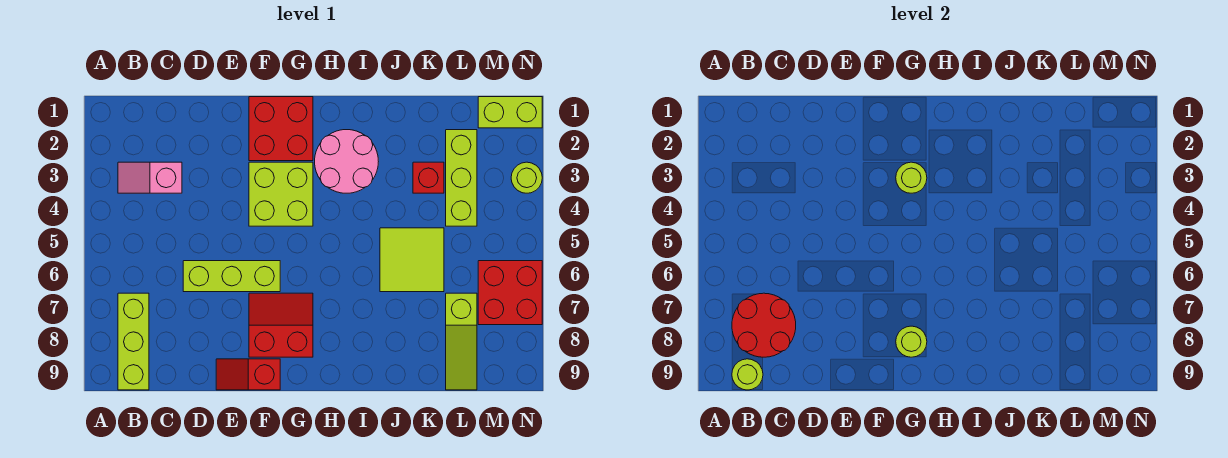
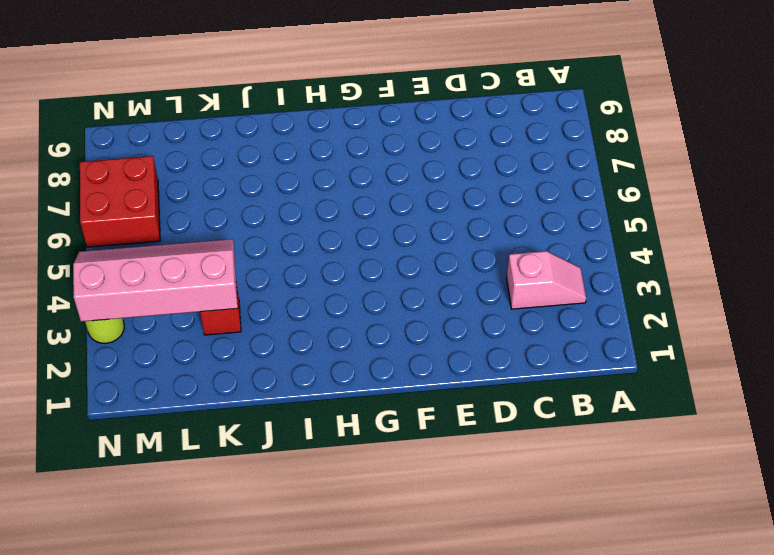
pink 2x4 slope [73,239,238,322] -> none
none -> lime 1x3 brick [118,293,149,390]
none -> lime 1x3 brick [183,261,280,292]
none -> red 1x2 slope [216,359,280,390]

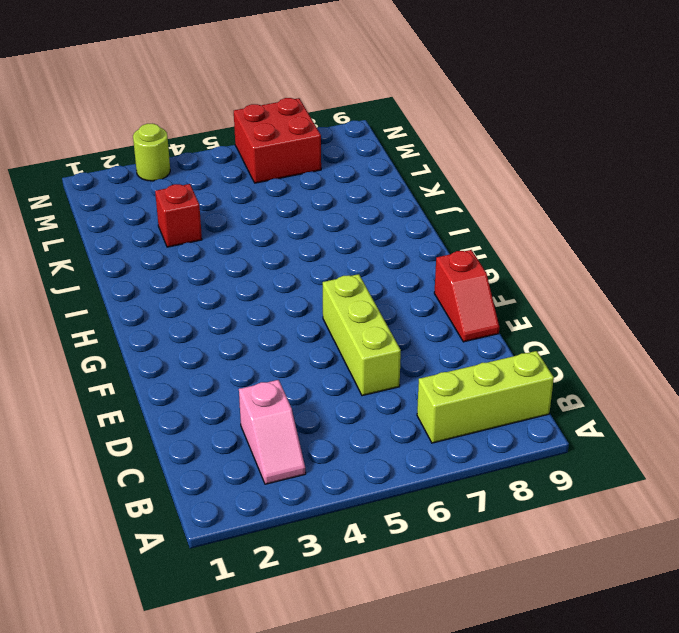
none -> red 2x2 brick [249,97,313,161]
none -> lime 2x2 brick [249,162,313,226]
none -> red 2x2 slope [249,293,313,357]

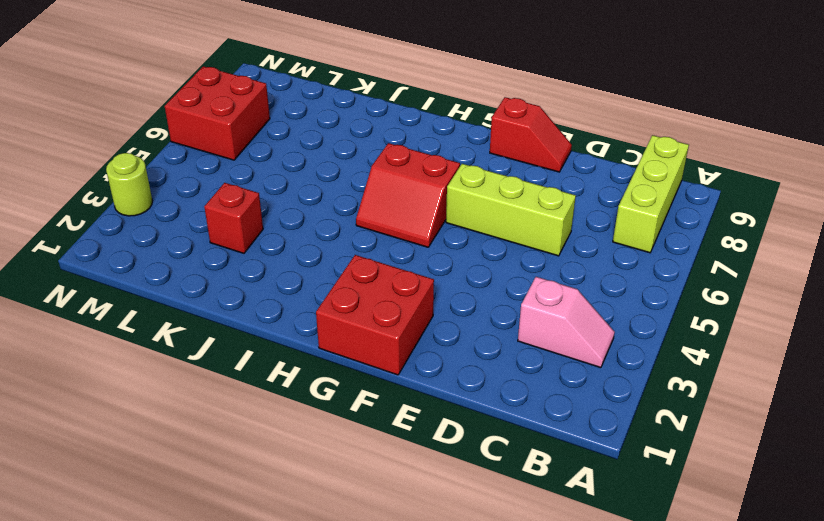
red 2x2 slope [356,143,460,247] -> red 2x2 slope moved to [249,293,313,357]
none -> lime 2x2 brick [249,162,313,226]
none -> pink 2x2 round brick [315,130,378,193]
none -> lime 2x2 tile [380,228,444,292]

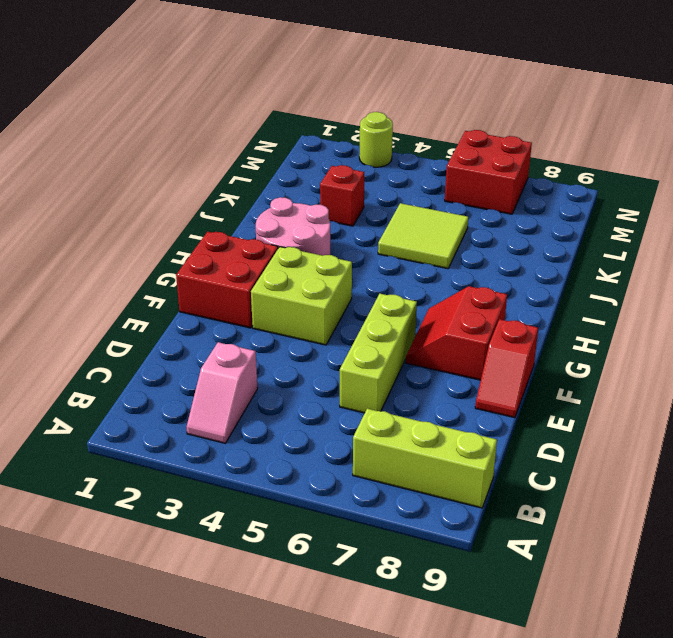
none -> lime 1x3 brick [446,130,477,226]
none -> lime 1x3 slope [446,293,477,390]
none -> lime 1x2 brick [478,97,542,128]

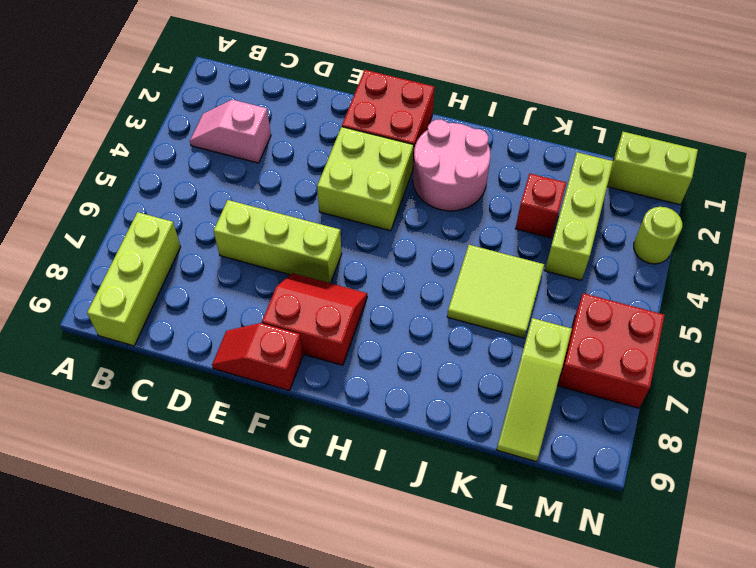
none -> red 2x2 round brick [732,293,796,357]
none -> lime 1x1 round brick [732,359,763,390]
none -> lime 1x1 round brick [896,162,927,193]

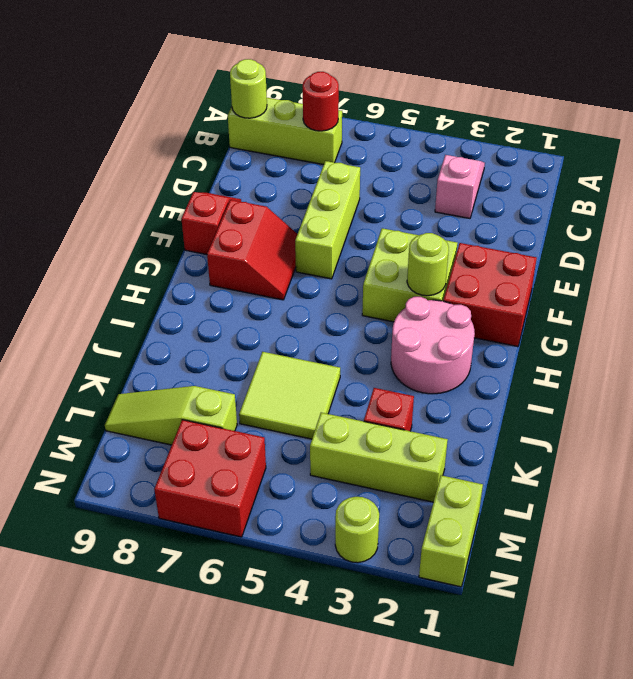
red 1x1 round brick [303,72,339,131] -> red 2x2 round brick [732,293,796,357]
none -> lime 1x1 round brick [896,326,927,357]

